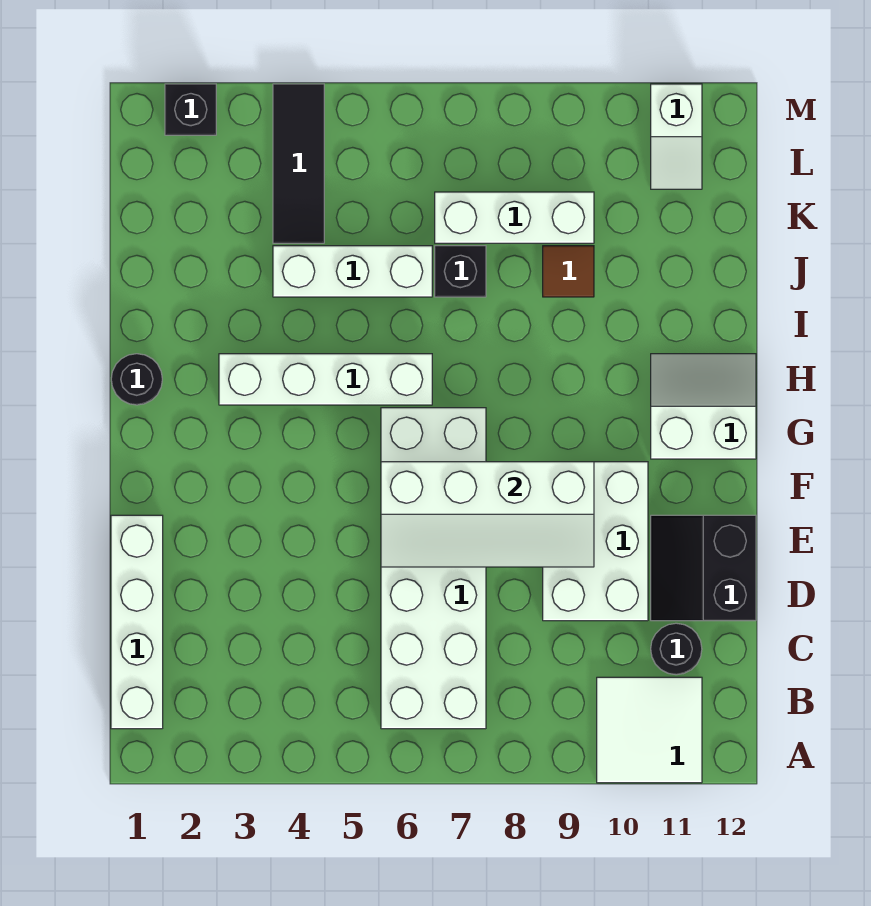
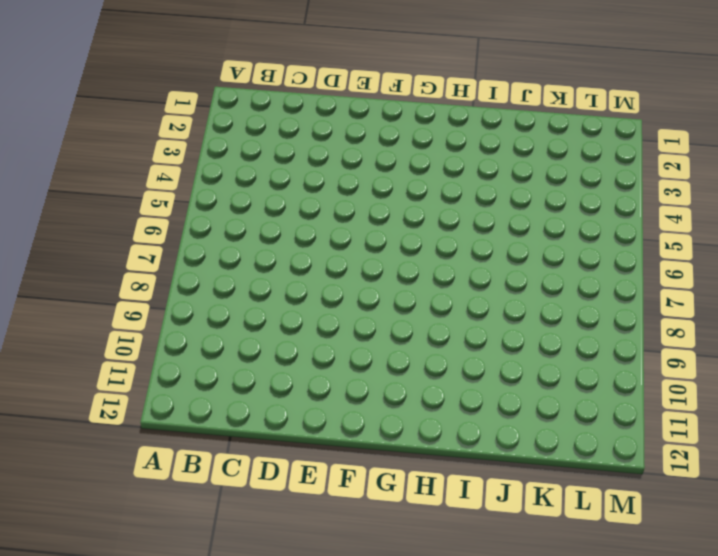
none -> white 2x2 tile [597,677,702,783]
none -> white 1x4 brick [111,515,163,729]
none -> white 2x6 brick [381,408,486,729]

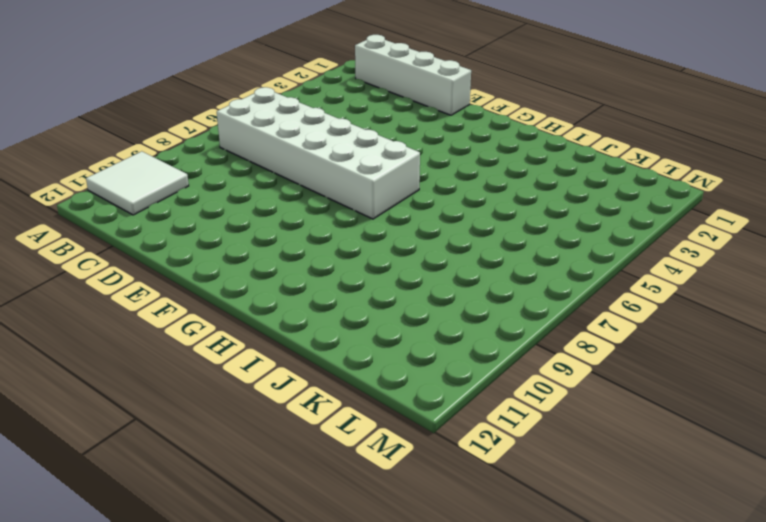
none -> black 1x1 round brick [651,623,702,675]
none -> white 2x3 brick [543,462,648,621]
none -> black 2x2 slope [651,515,756,621]

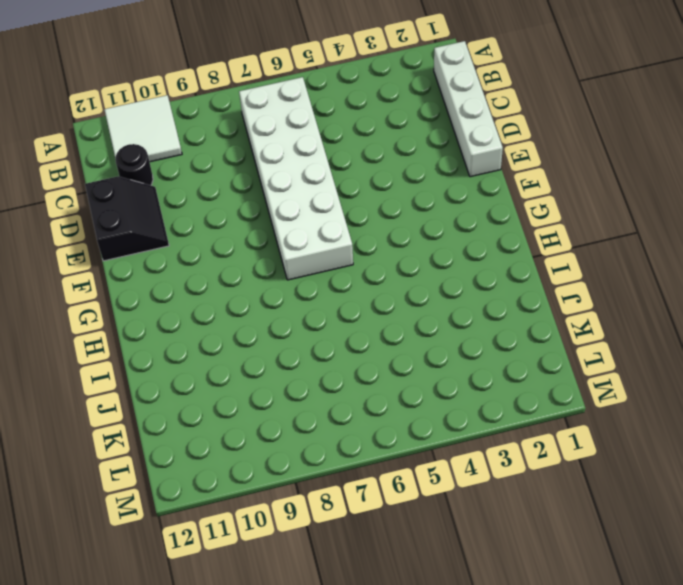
none -> white 2x3 brick [543,462,648,621]
none -> white 2x2 slope [651,354,756,459]
none -> black 1x1 round brick [111,354,162,405]

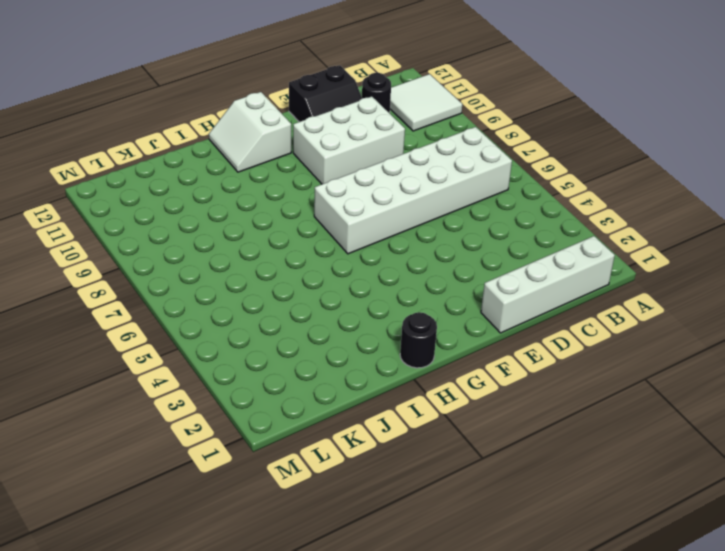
none -> white 1x4 brick [219,354,432,405]
none -> white 1x3 brick [273,246,432,297]
none -> black 1x1 brick [435,246,486,297]

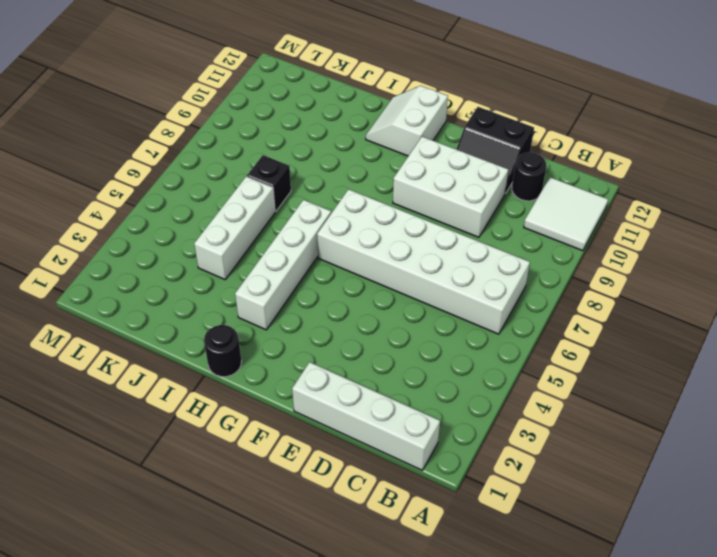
none -> brown 1x1 tile [543,246,594,297]
none -> black 1x3 tile [273,84,324,243]
none -> white 1x3 brick [435,192,594,243]

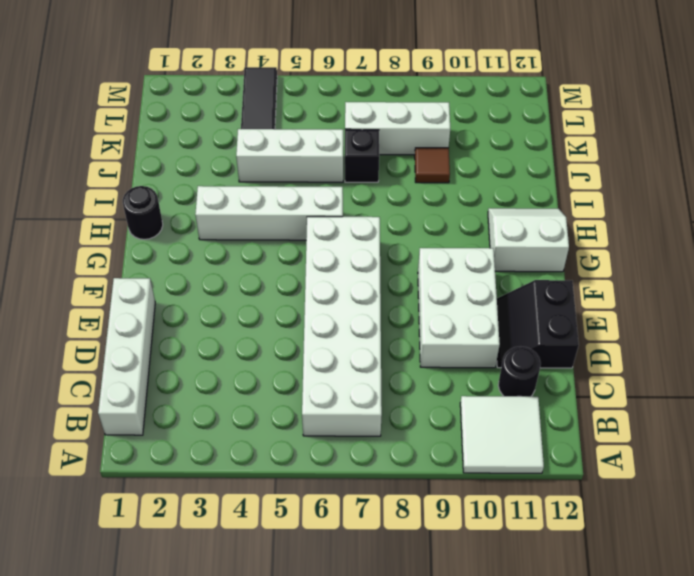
none -> white 1x2 slope [651,84,702,189]
none -> black 1x1 brick [165,84,216,135]
none -> white 2x4 slope [381,462,594,567]

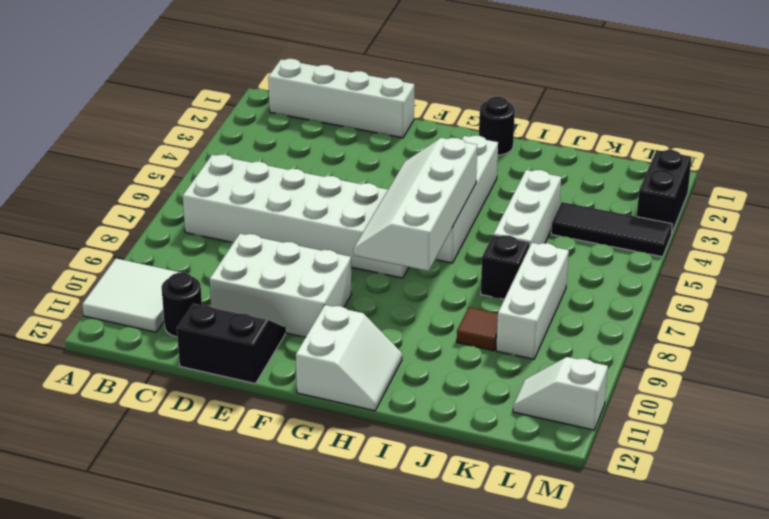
white 2x4 slope [353,138,477,271] -> white 2x4 slope moved to [381,462,594,567]
black 1x2 brick [637,150,692,234] -> black 1x1 brick [165,84,216,135]

